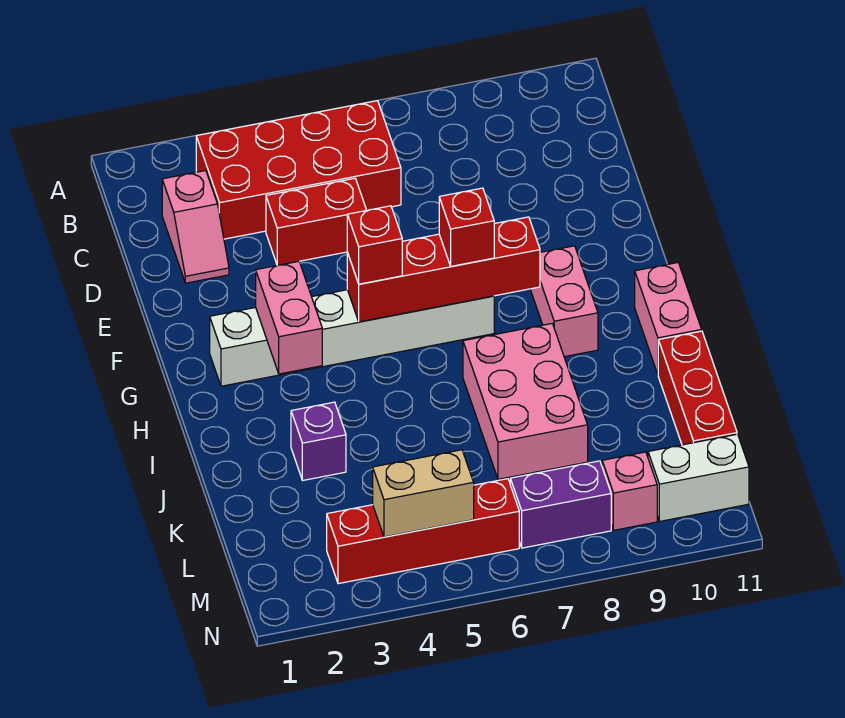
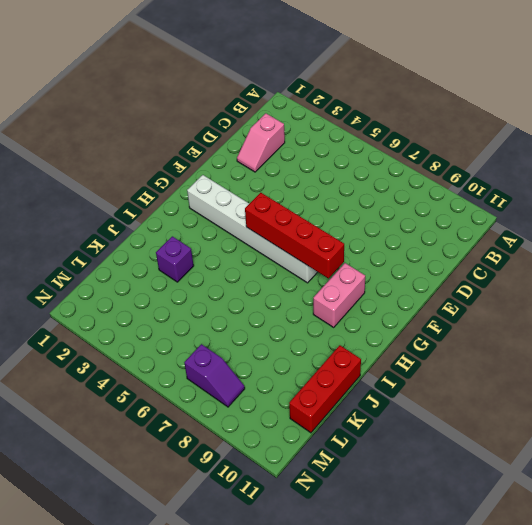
purple 1x2 slope [184,344,245,407] -> purple 1x2 brick [510,461,611,548]
none -> red 2x4 brick [196,101,401,239]
none -> red 1x2 brick [266,178,367,265]
none -> pink 1x2 brick [635,263,702,374]

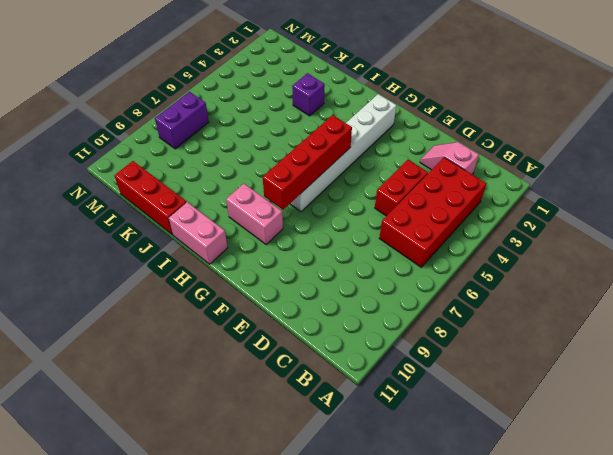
none -> pink 2x3 brick [463,324,588,479]
none -> red 1x4 brick [327,479,519,584]
none -> pink 1x1 brick [602,452,657,530]

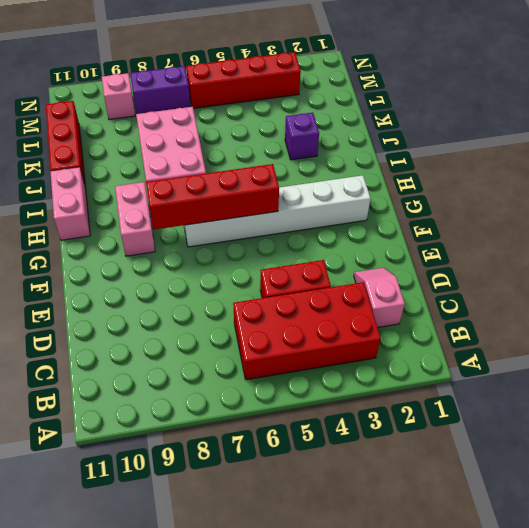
none -> white 1x2 brick [648,434,749,521]
none -> pink 1x2 brick [256,261,322,374]
none -> tan 1x2 brick [373,450,474,537]

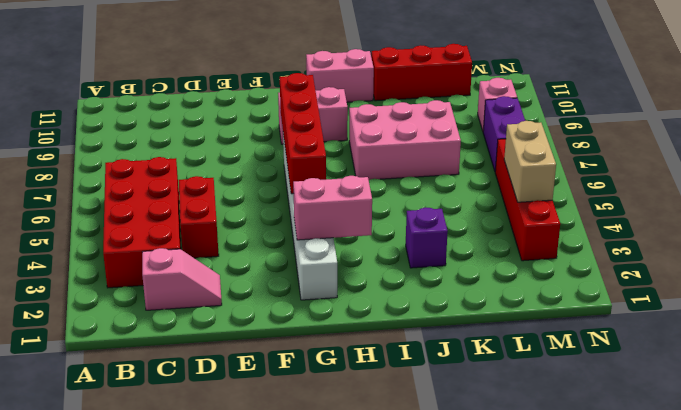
none -> white 1x2 brick [648,434,749,521]
none -> red 1x1 brick [347,206,402,284]
none -> red 1x1 brick [439,188,494,266]

